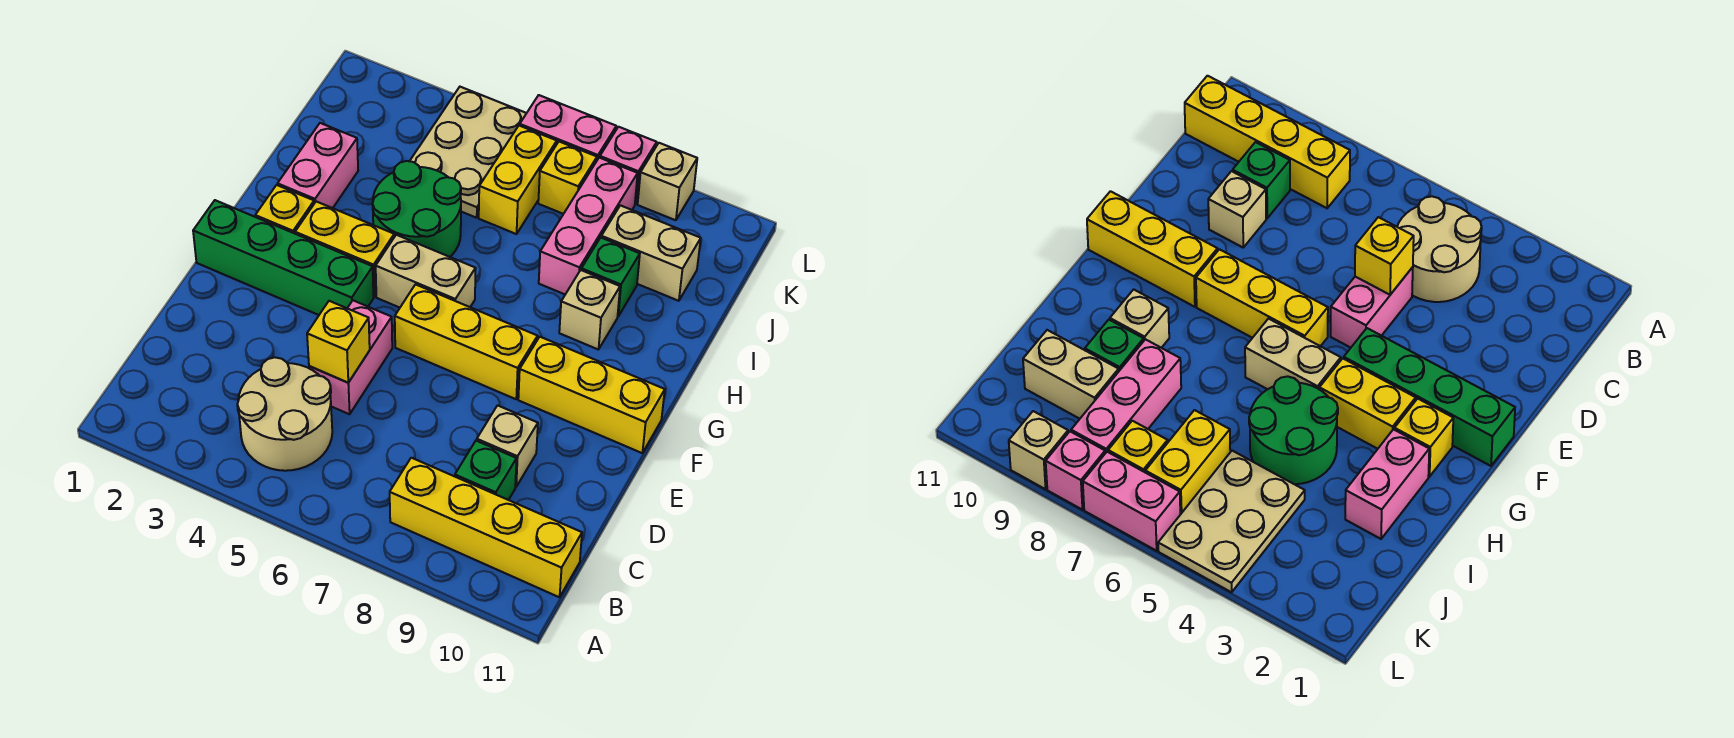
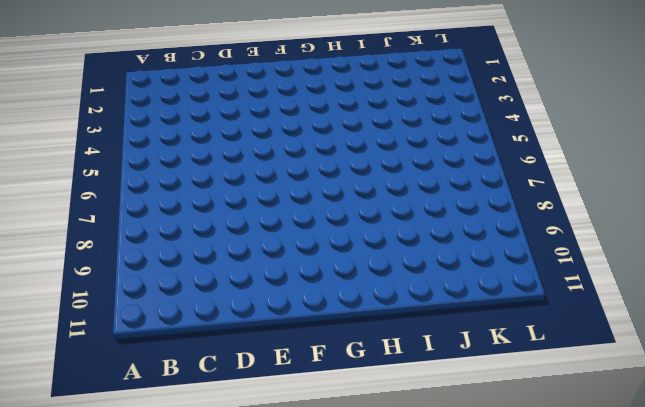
none -> tan 2x2 round brick [237,357,332,471]
none -> yellow 1x4 brick [390,458,582,597]
none -> green 1x1 brick [455,441,517,500]

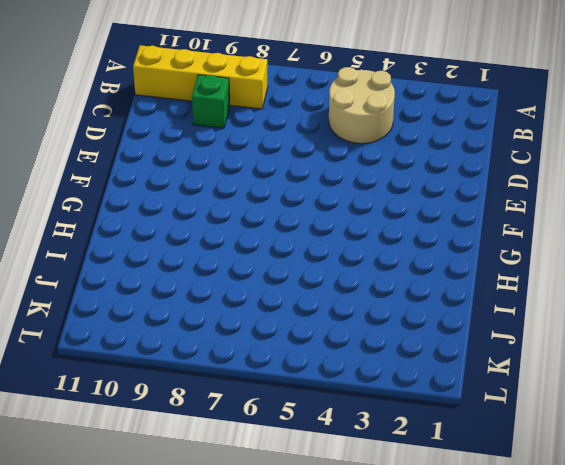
none -> pink 1x2 brick [309,300,392,414]
none -> tan 1x1 brick [477,405,538,487]
none -> green 1x4 brick [193,200,373,315]

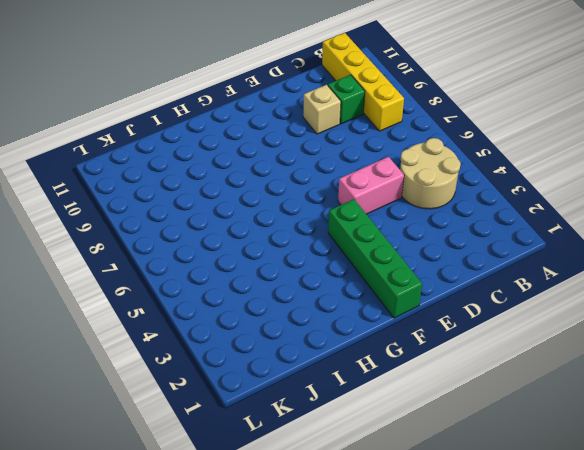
none -> yellow 1x3 brick [395,284,538,399]
none -> yellow 1x3 brick [518,337,665,453]
none -> yellow 1x1 brick [255,185,314,233]

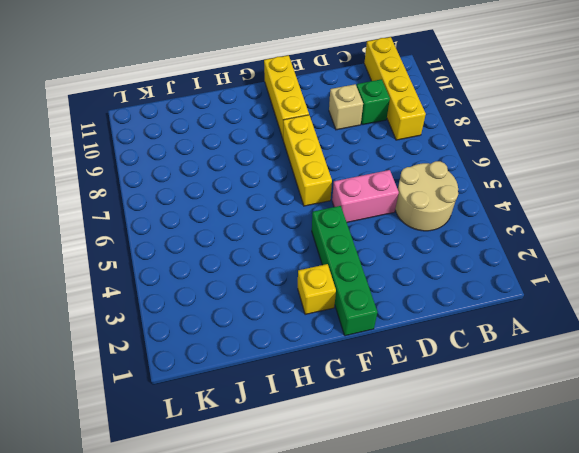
none -> yellow 1x2 brick [295,202,394,297]
none -> tan 1x2 brick [376,235,476,308]
none -> pink 1x2 brick [278,123,358,208]

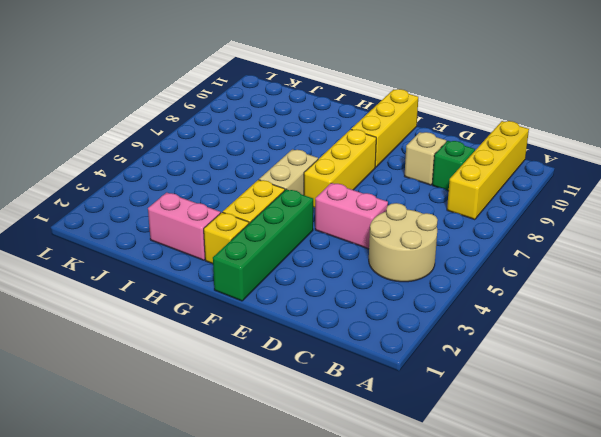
none -> green 2x2 round brick [372,161,461,257]
none -> tan 1x1 brick [559,270,620,350]
none -> pink 1x3 brick [539,158,638,294]

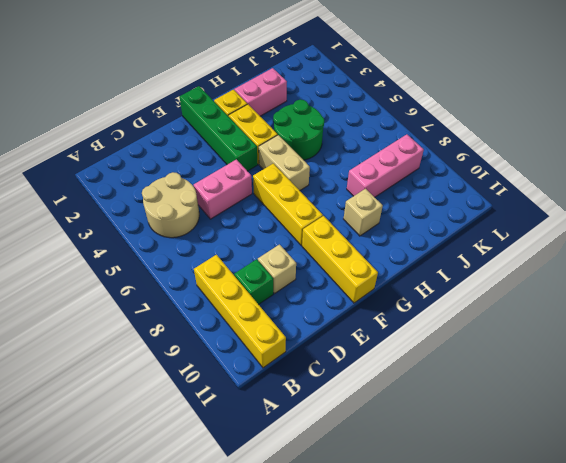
none -> green 1x1 brick [581,238,640,316]
none -> tan 2x3 plate [410,87,526,218]
none -> yellow 1x2 brick [479,125,557,234]

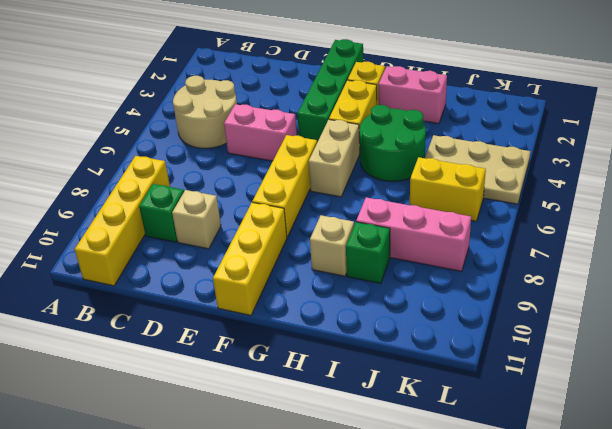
none -> tan 1x2 brick [601,205,701,301]
none -> yellow 1x1 brick [538,142,597,214]
none -> pink 1x2 brick [520,95,616,160]

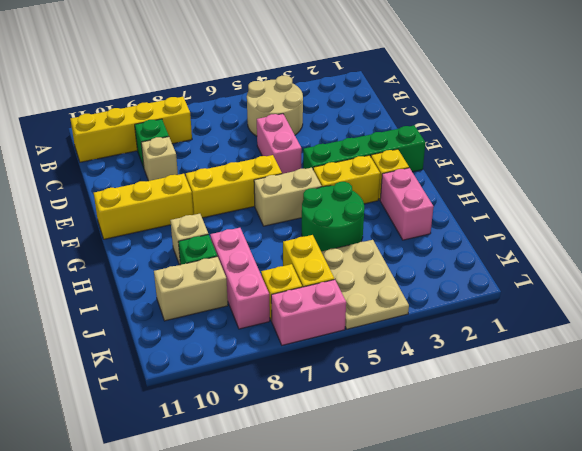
none -> pink 1x1 brick [600,127,657,204]
none -> tan 1x1 brick [638,143,697,220]
none -> yellow 1x1 brick [307,301,370,383]

